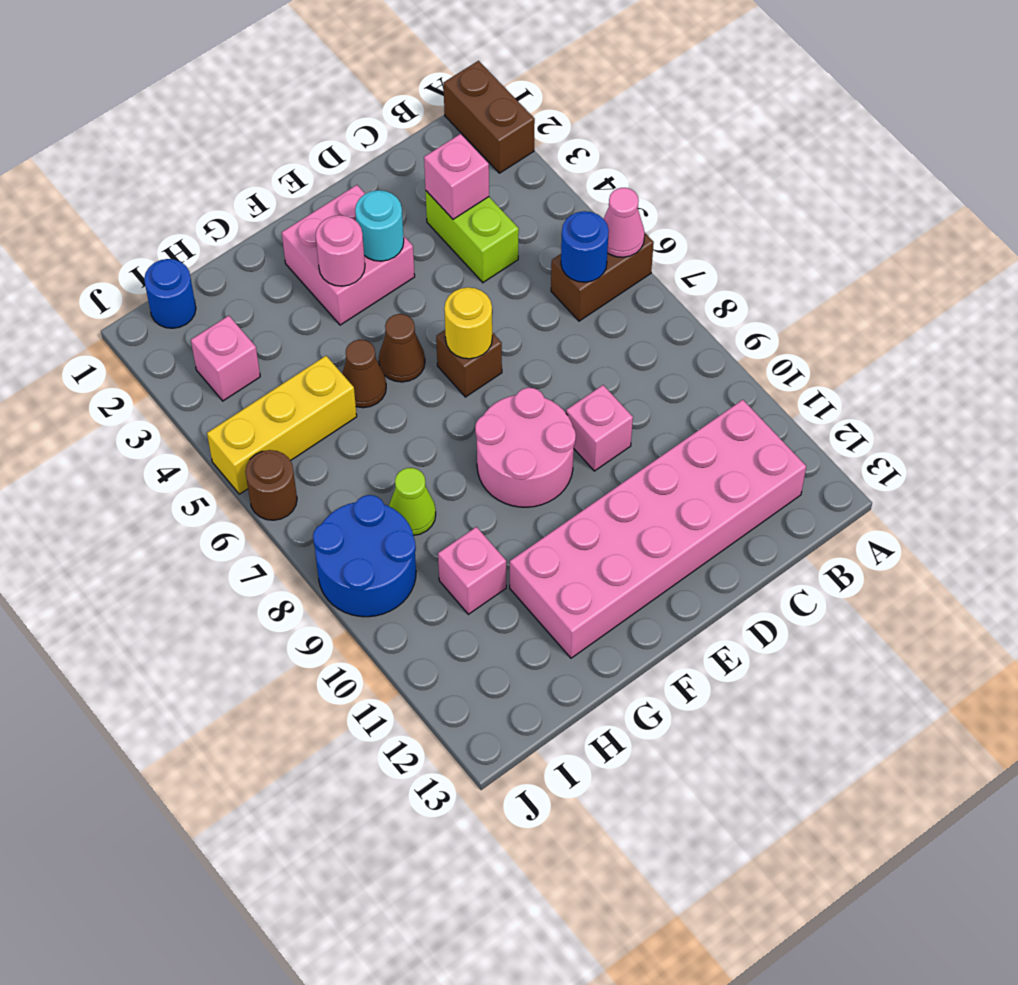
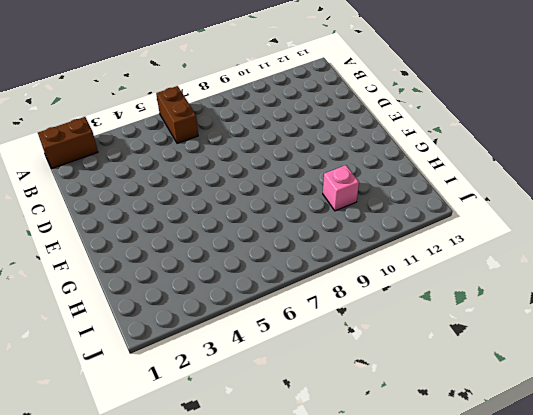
none -> pink 2x6 brick [510,400,806,658]
none -> lime 1x2 brick [426,191,519,282]
none -> pink 1x1 brick [566,385,633,471]

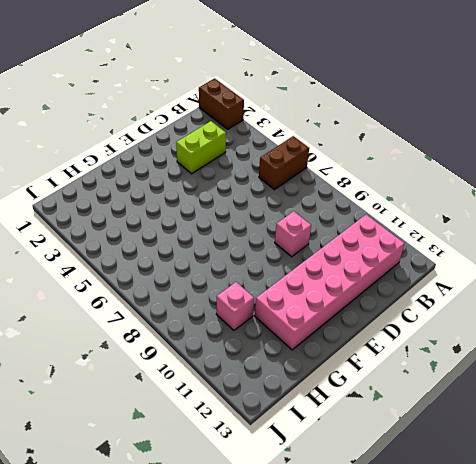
lime 1x2 brick [176,121,226,174] -> lime 1x2 brick turned to [426,191,519,282]
none -> pink 2x2 brick [282,185,415,325]
none -> brown 1x1 brick [436,330,502,397]
none -> pink 2x2 round brick [475,388,576,507]

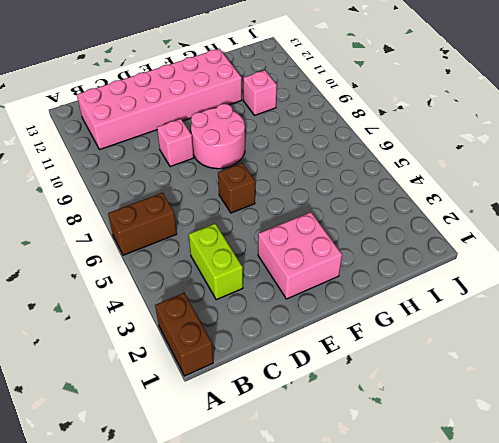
none -> brown 1x1 cone [379,314,425,382]
none -> brown 1x1 cone [342,340,386,408]
none -> yellow 1x3 brick [207,356,357,494]

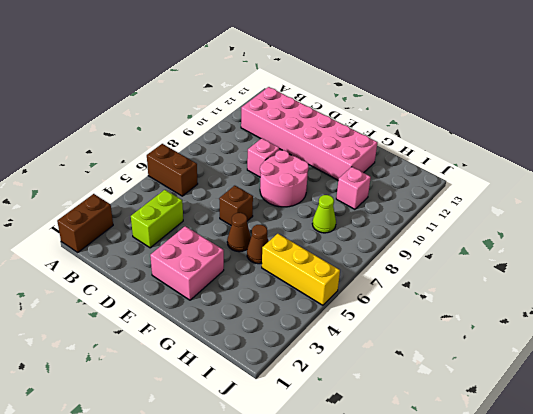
none -> blue 1x1 round brick [144,259,196,328]
none -> pink 1x1 brick [191,316,260,401]
none -> blue 2x2 round brick [313,495,416,617]

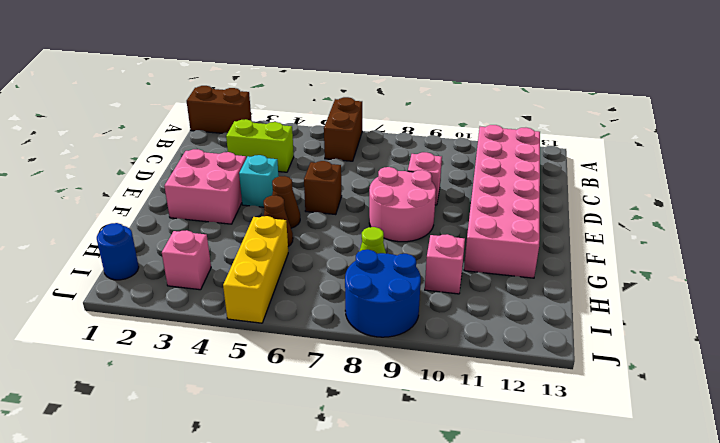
cyan 1x1 brick [239,155,279,207] -> none
none -> brown 1x1 round brick [245,450,297,520]
none -> pink 1x1 cone [604,188,645,257]
none -> blue 1x1 round brick [561,211,609,282]

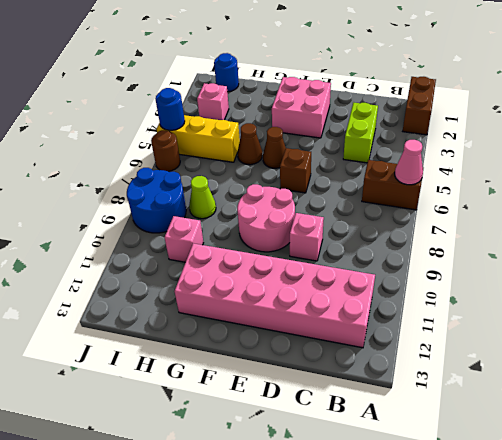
blue 1x1 round brick [155,88,185,130] -> blue 1x1 round brick moved to [561,211,609,282]
none -> pink 1x1 brick [424,134,489,219]
none -> cyan 1x1 round brick [355,190,404,261]
none -> yellow 1x1 round brick [444,287,492,359]

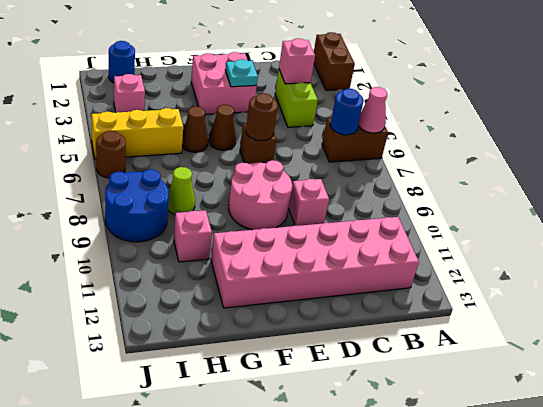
cyan 1x1 plate [225,59,258,87] -> cyan 1x1 round brick [355,190,404,261]
brown 1x1 round brick [246,93,278,141] -> yellow 1x1 round brick [444,287,492,359]
none -> pink 1x1 round brick [316,215,365,286]

